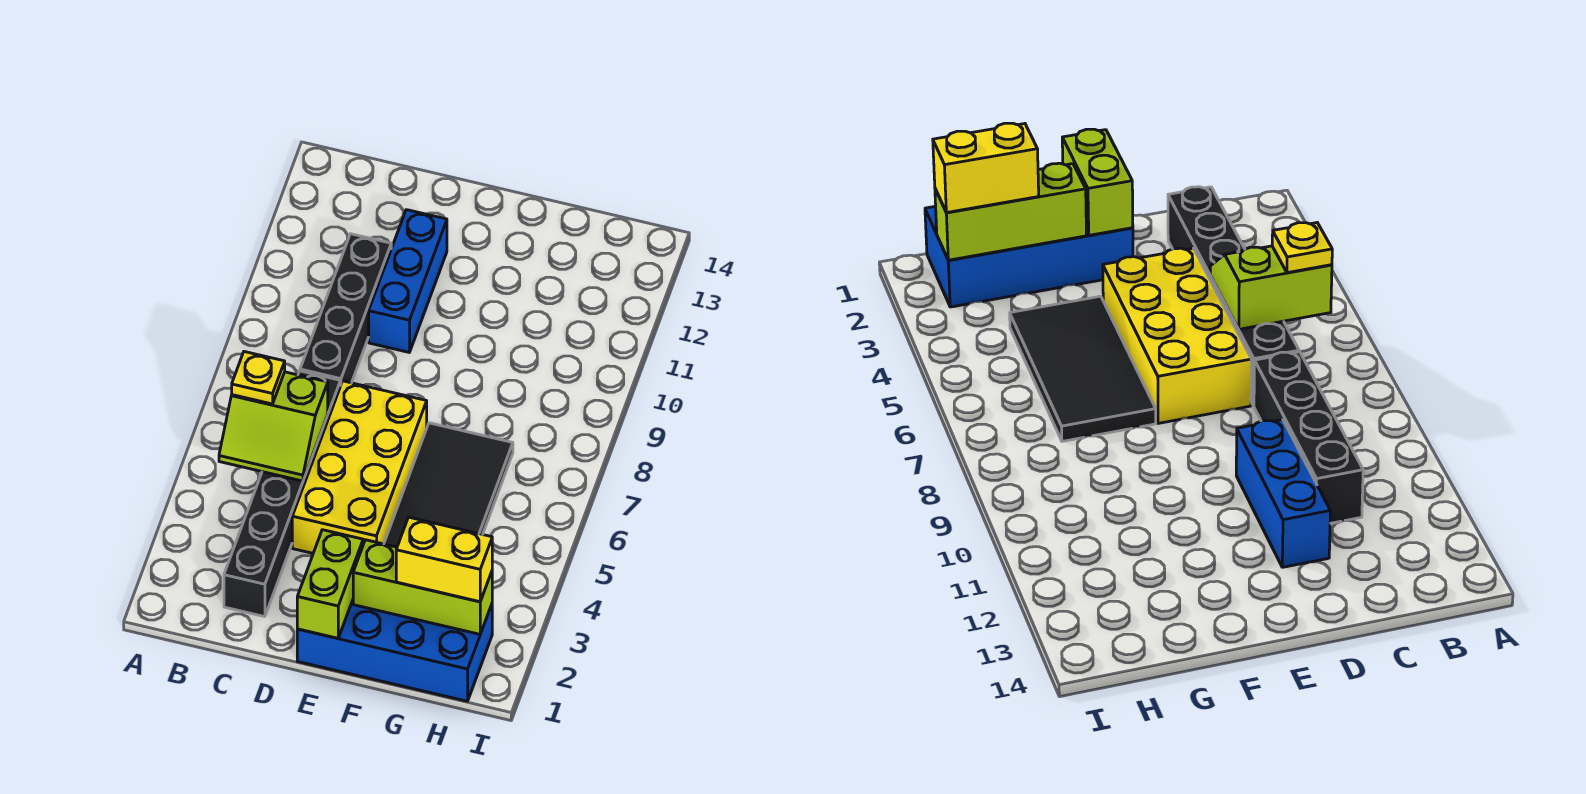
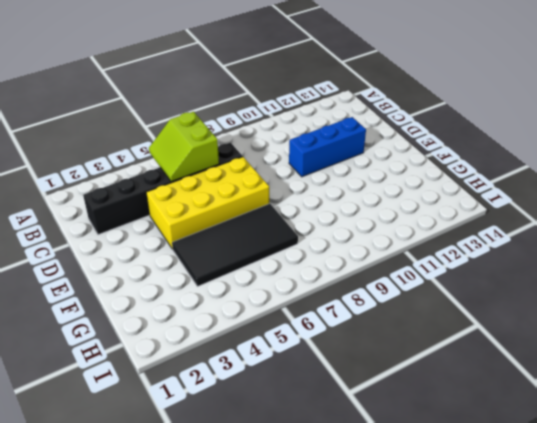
none -> black 1x4 brick [300,234,391,384]
none -> blue 2x4 brick [297,600,492,701]

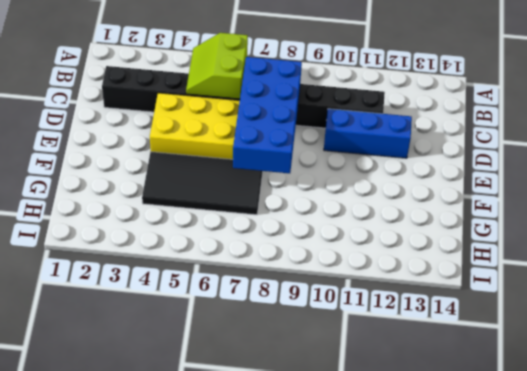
blue 2x4 brick [233,57,302,173] -> blue 2x4 brick moved to [297,600,492,701]
none -> lime 1x2 brick [297,530,363,638]
none -> lime 1x3 brick [353,540,492,634]

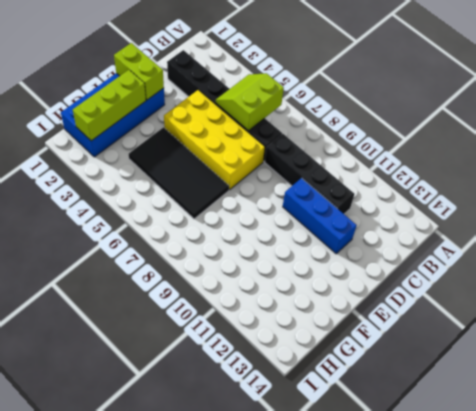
none -> yellow 1x1 plate [232,352,285,404]
none -> yellow 1x2 brick [396,517,492,602]

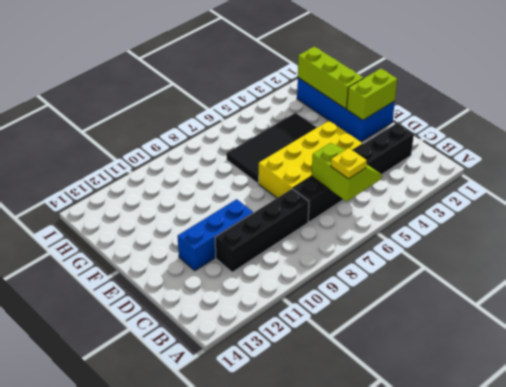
none -> yellow 1x2 brick [396,517,492,602]

